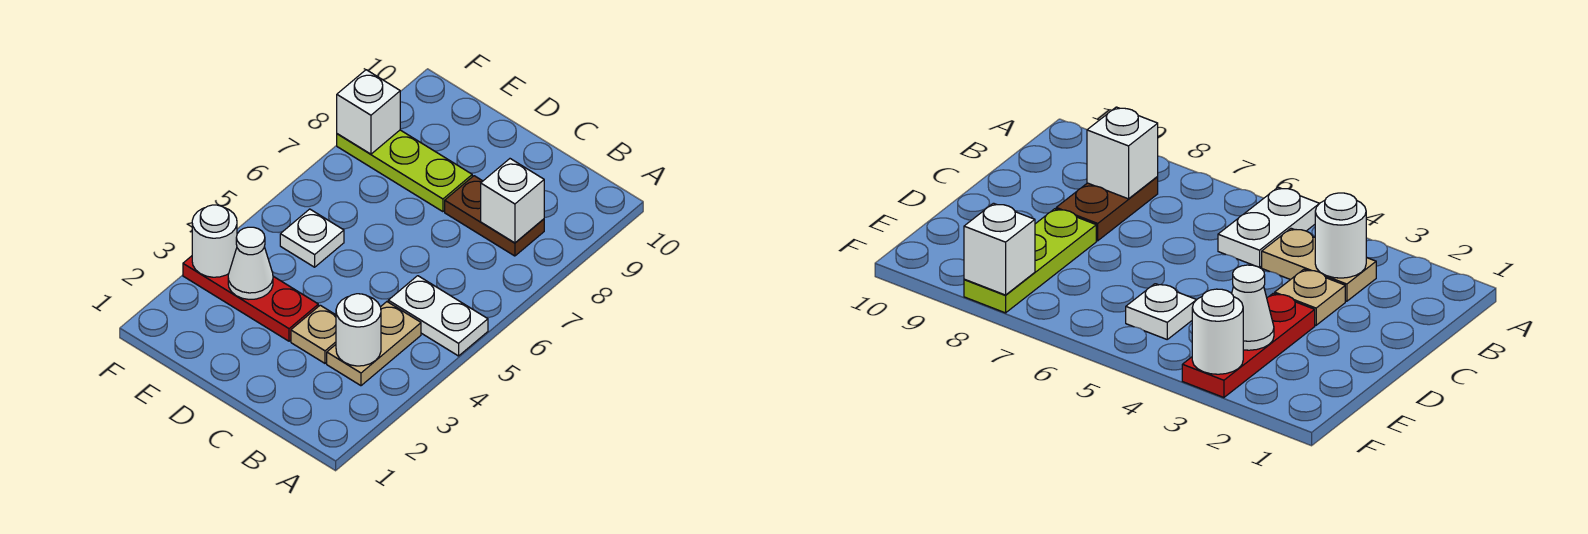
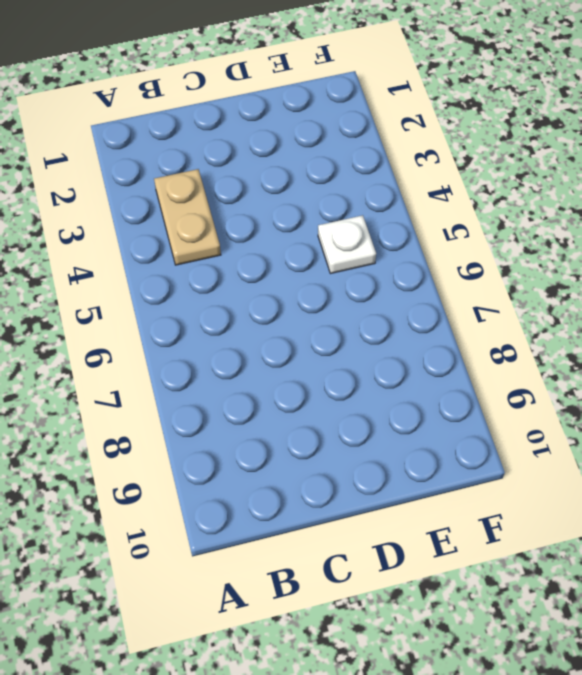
none -> white 1x2 plate [388,276,488,356]
none -> brown 1x2 plate [445,176,544,256]
none -> tan 1x1 plate [291,305,336,363]

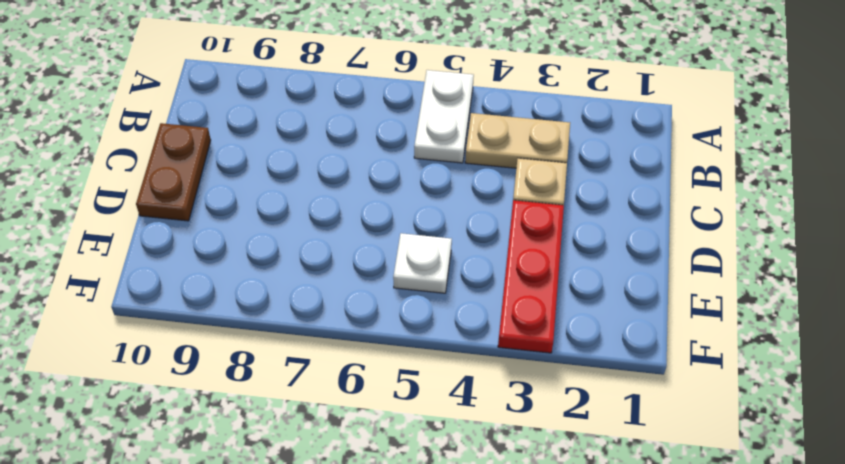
brown 1x2 plate [136,123,211,221] -> brown 1x2 plate moved to [445,176,544,256]
none -> lime 1x3 plate [337,130,472,212]
none -> white 1x1 round brick [336,294,381,366]
none -> white 1x1 brick [481,159,544,243]

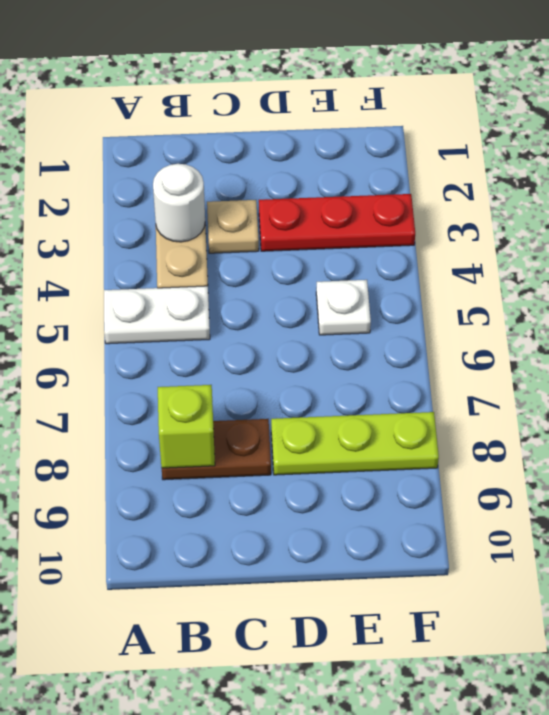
lime 1x1 brick [158,385,215,468] -> white 1x1 brick [481,159,544,243]
none -> white 1x1 cone [228,227,273,299]
none -> white 1x1 round brick [192,205,237,277]
none -> white 1x1 brick [337,70,400,154]

